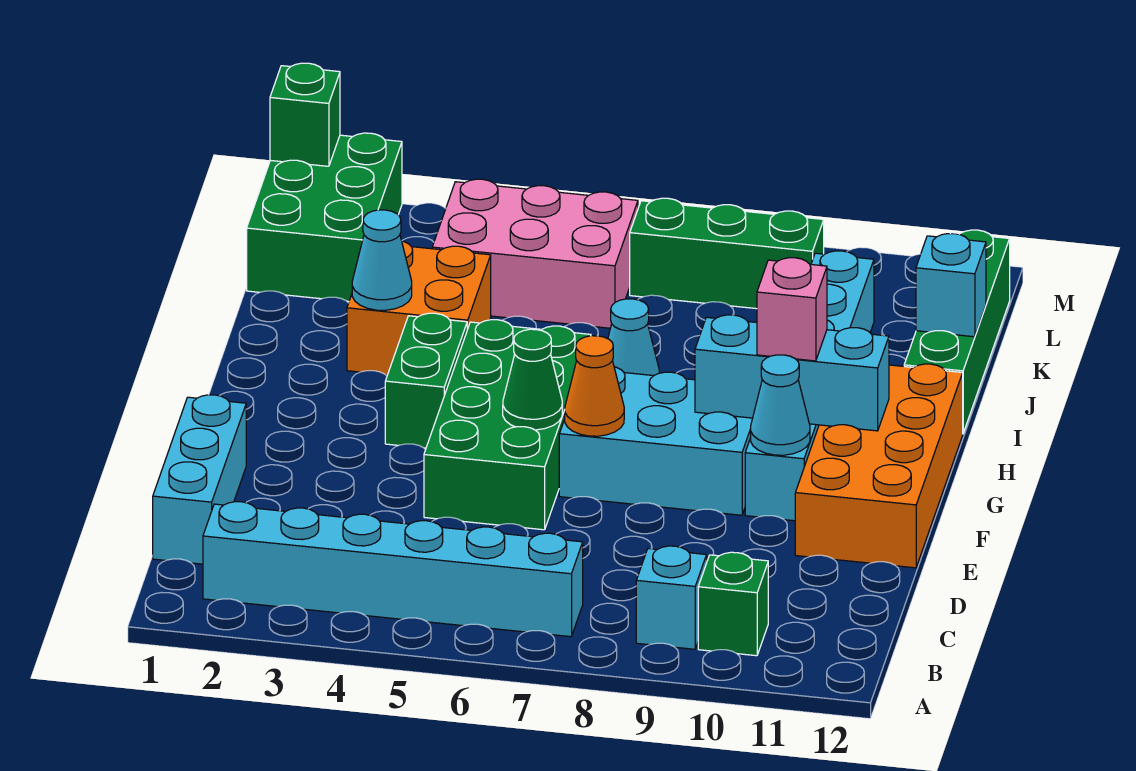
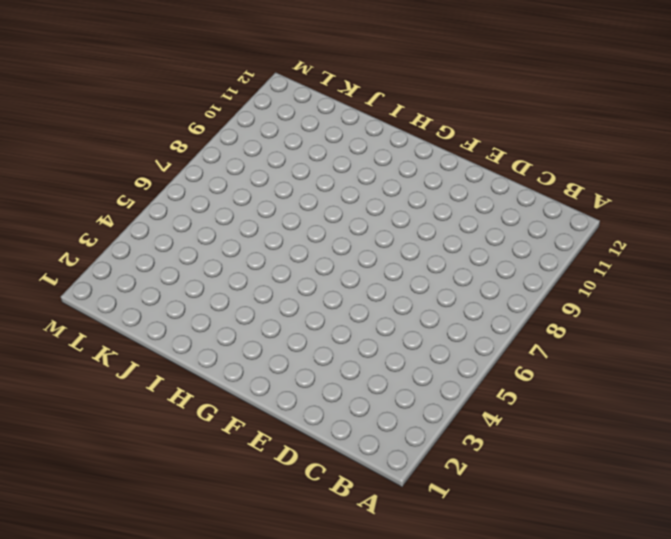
none -> cyan 1x6 brick [203,502,583,637]
none -> cyan 1x1 brick [636,546,707,649]
none -> green 1x1 brick [698,552,768,656]

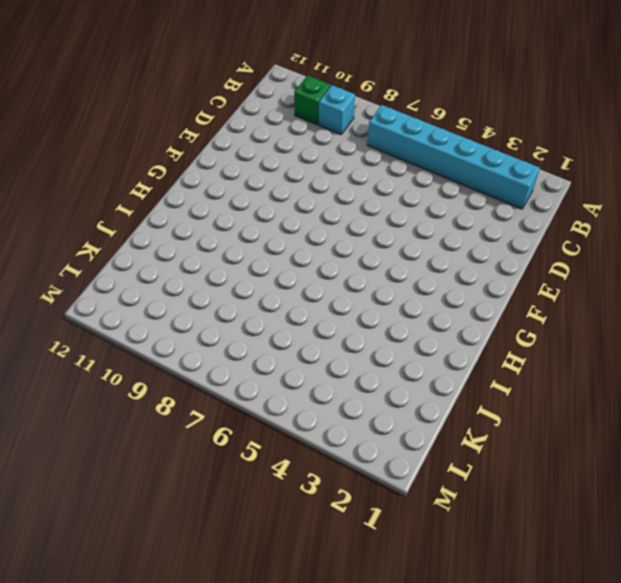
none -> cyan 1x3 brick [153,395,246,564]
none -> green 2x4 brick [424,320,591,530]
none -> orange 2x4 brick [795,364,963,568]

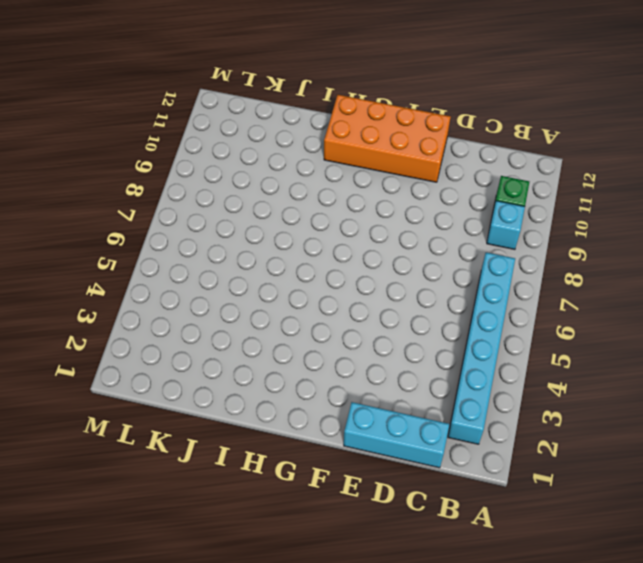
none -> green 2x4 brick [424,320,591,530]
none -> cyan 2x3 brick [559,367,753,515]
none -> cyan 1x6 brick [745,251,874,521]

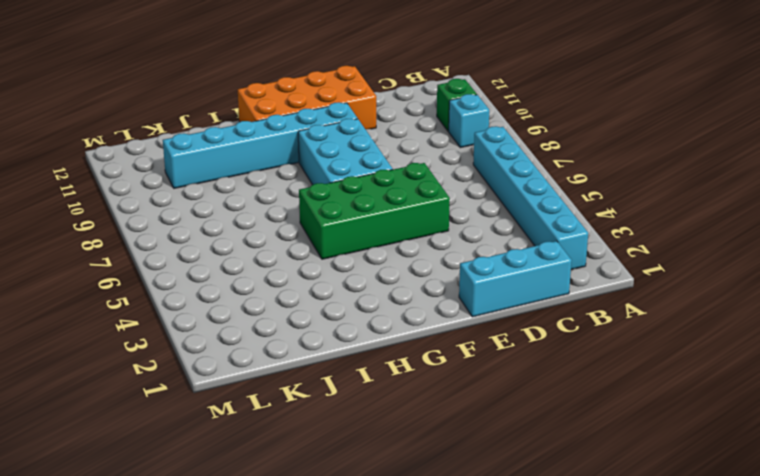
none -> green 1x2 brick [385,313,467,448]
none -> orange 2x2 brick [347,241,491,375]
none -> cyan 1x1 cone [608,299,659,376]

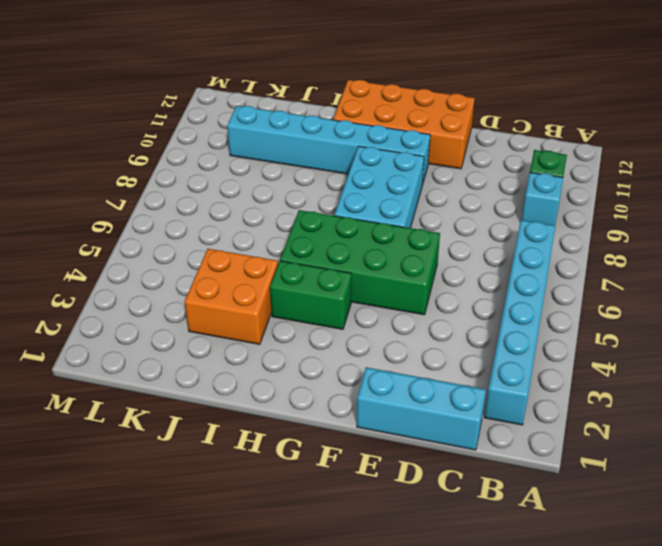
none -> cyan 1x1 cone [608,299,659,376]
none -> green 1x4 brick [904,230,1010,433]
none -> green 2x3 brick [247,133,402,301]

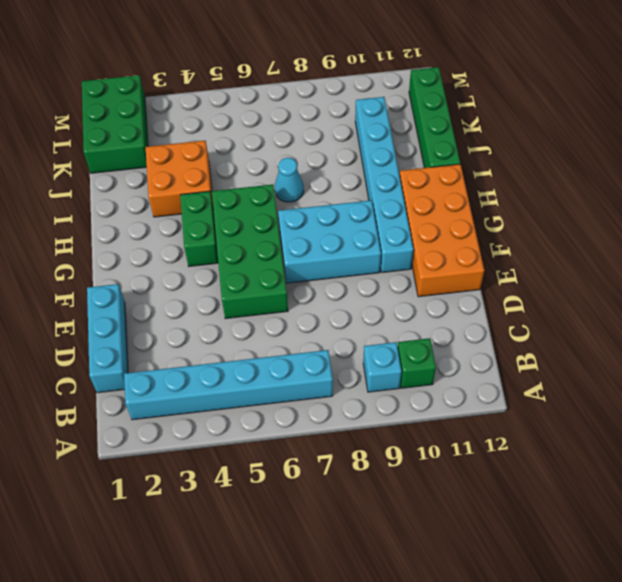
none -> pink 2x3 brick [432,179,638,328]
none -> green 1x3 brick [630,198,824,309]
none -> green 1x1 cone [503,329,562,430]

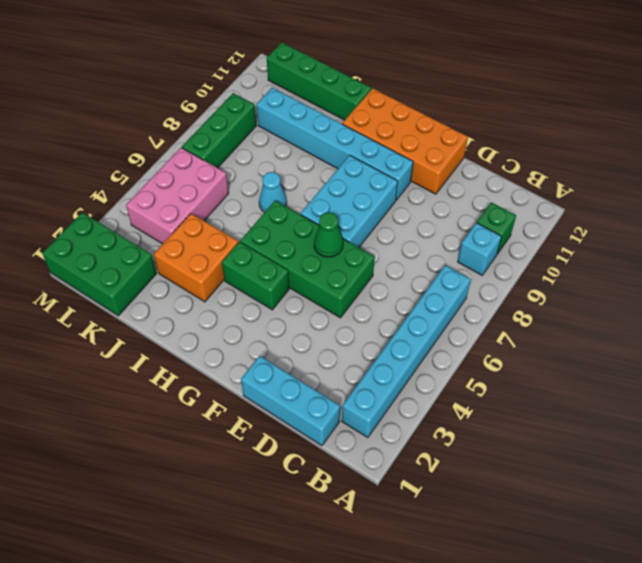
none -> orange 1x1 cone [565,336,624,436]
none -> cyan 1x1 cone [751,355,810,455]
none -> cyan 1x3 brick [695,315,889,431]

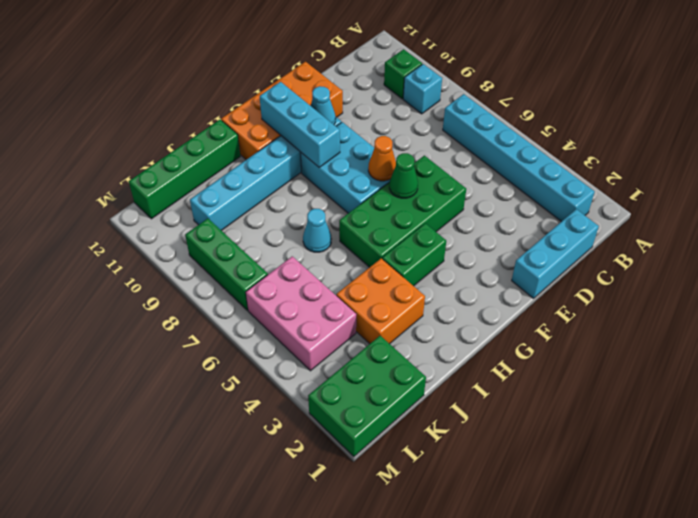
none -> cyan 1x1 cone [352,210,412,310]
none -> cyan 1x1 brick [916,234,986,337]
none -> green 1x1 brick [270,63,340,166]

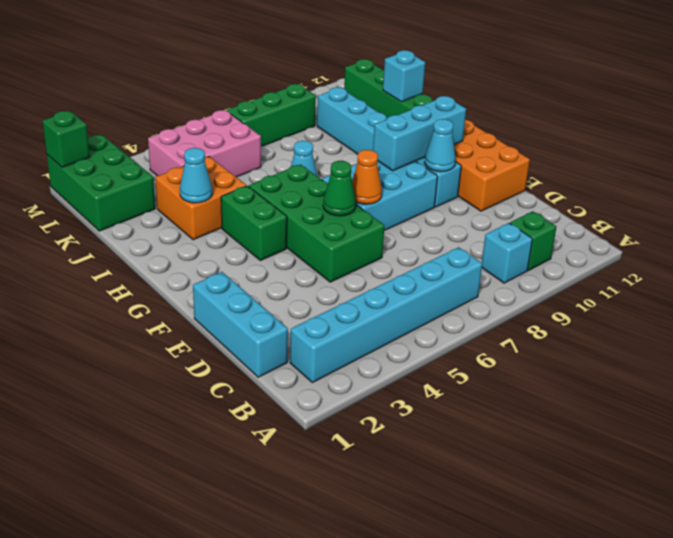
none -> pink 1x1 brick [757,258,827,361]

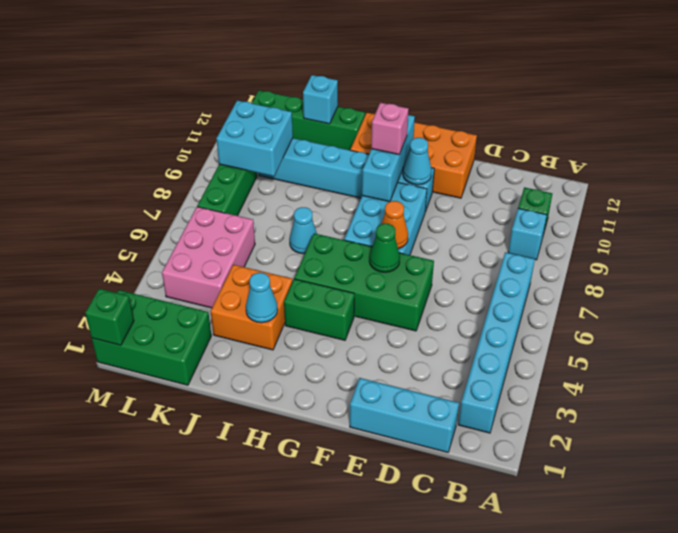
cyan 2x2 brick [216,100,293,176] -> none

